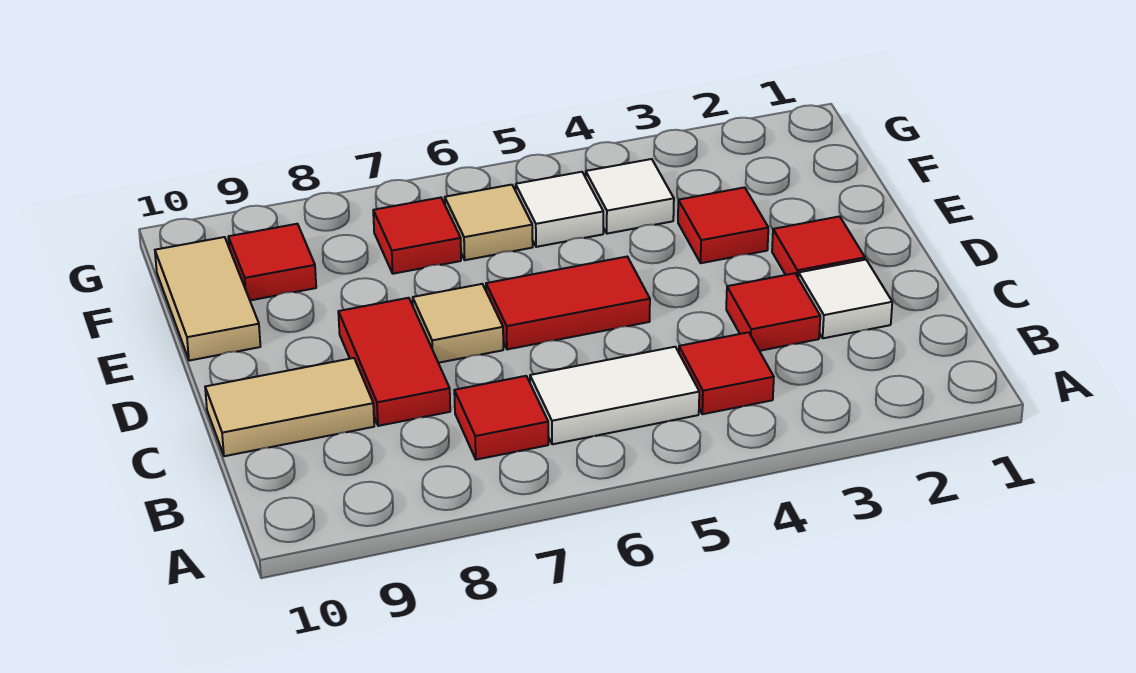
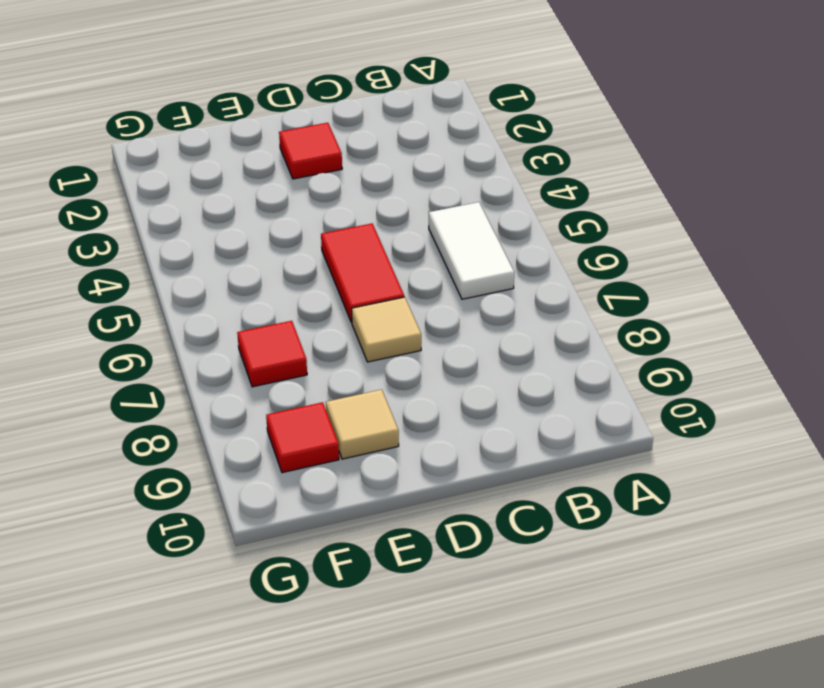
tan 1x1 tile [326,390,399,459] -> tan 1x1 tile moved to [445,185,533,260]
none -> red 1x1 tile [679,332,774,414]
none -> red 1x1 tile [454,376,548,460]
none -> white 1x1 tile [798,260,892,338]

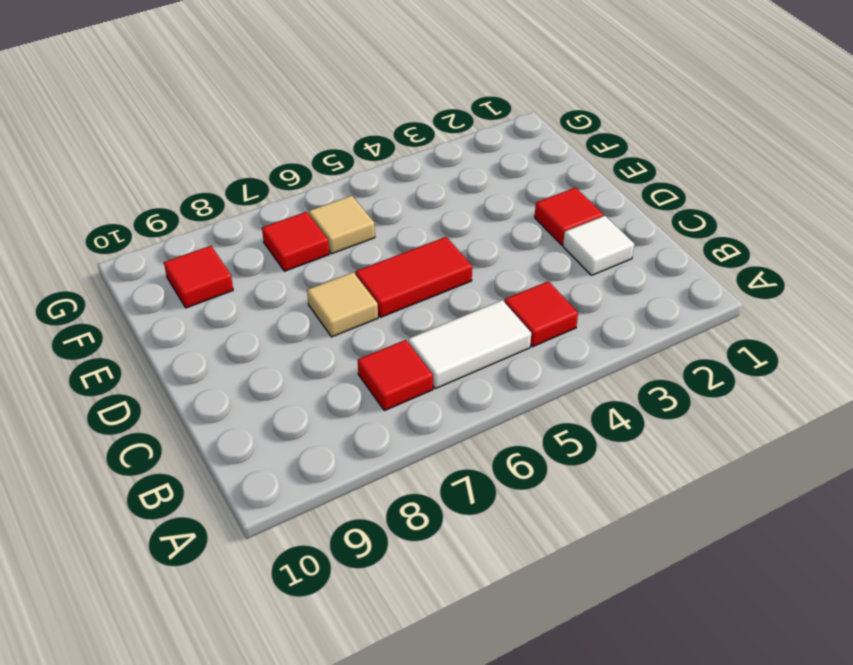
none -> red 1x1 tile [726,273,820,351]
none -> red 1x2 tile [338,298,450,426]
none -> tan 1x2 tile [205,358,374,456]

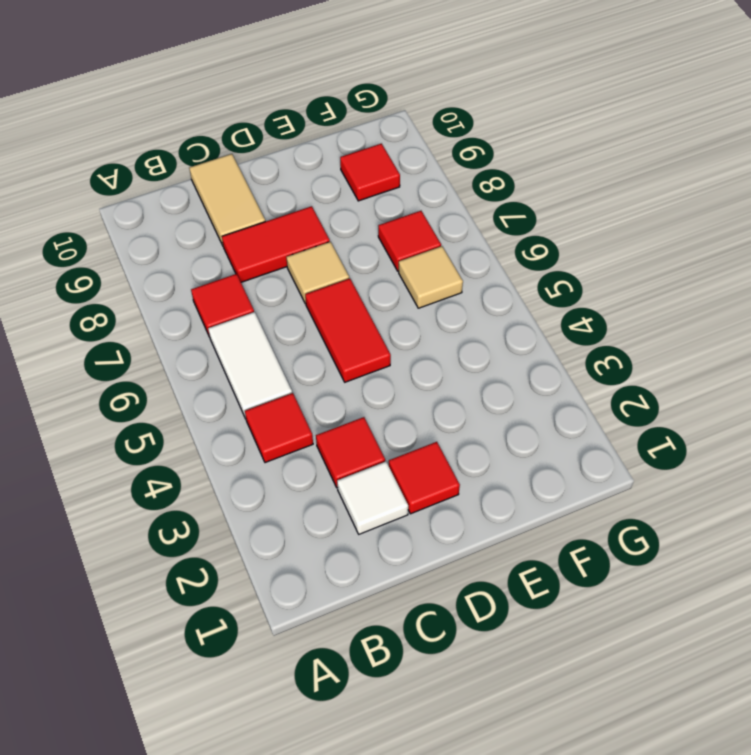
none -> red 1x1 tile [678,187,768,263]
none -> tan 1x2 tile [155,237,260,361]
none -> white 1x1 tile [586,159,674,234]

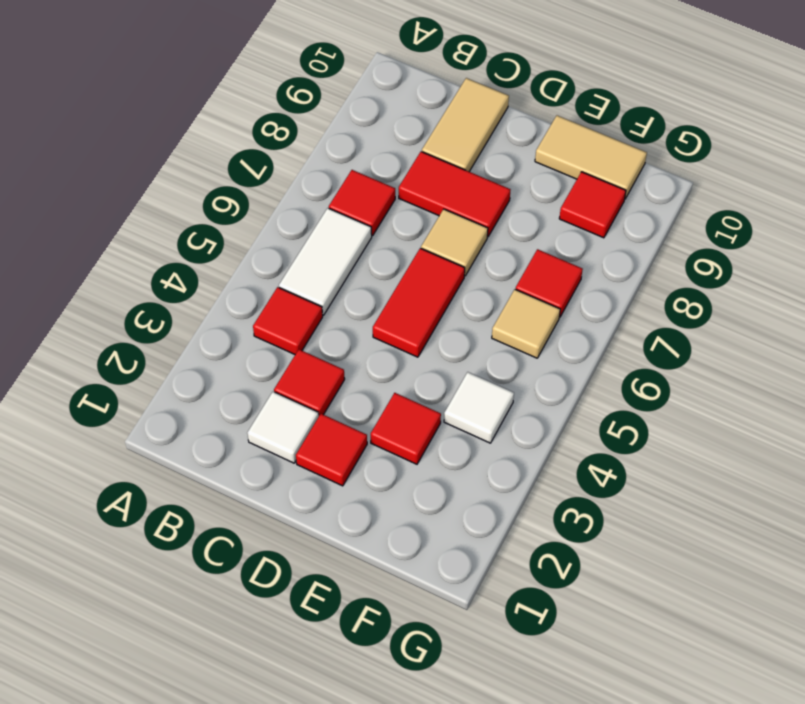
none -> white 1x1 tile [516,172,603,247]

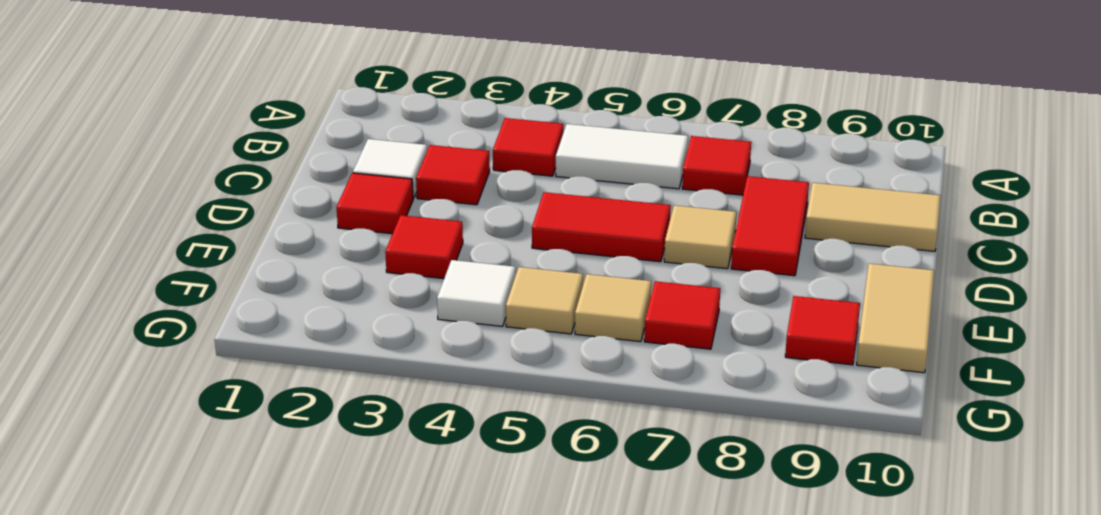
tan 1x1 tile [506,267,583,334] -> white 1x1 tile [516,172,603,247]

